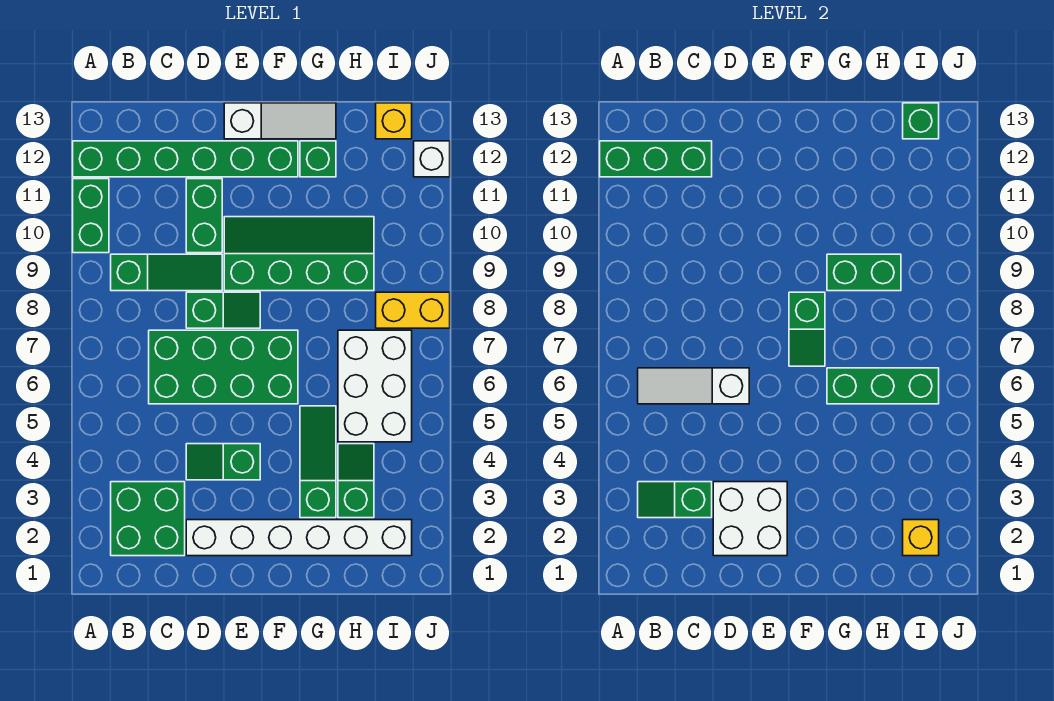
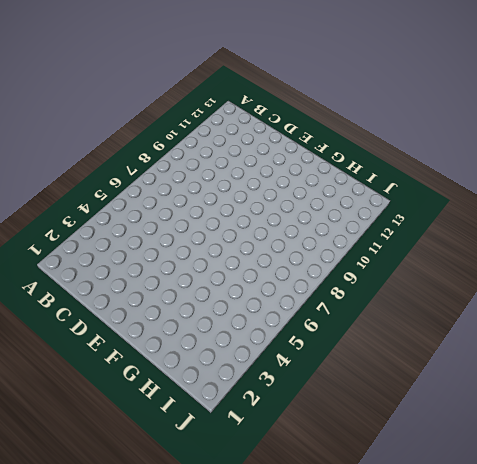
none -> green 1x2 brick [73,179,109,253]
none -> green 1x6 brick [73,141,298,177]
none -> green 2x2 brick [111,482,185,556]

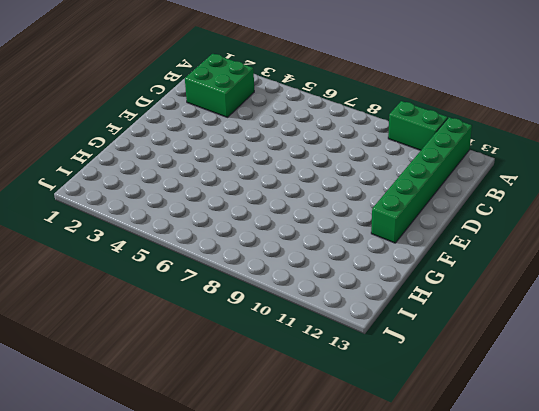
none -> green 1x3 slope [111,254,222,291]
none -> green 2x4 brick [149,330,298,404]
none -> white 1x6 brick [186,520,412,556]

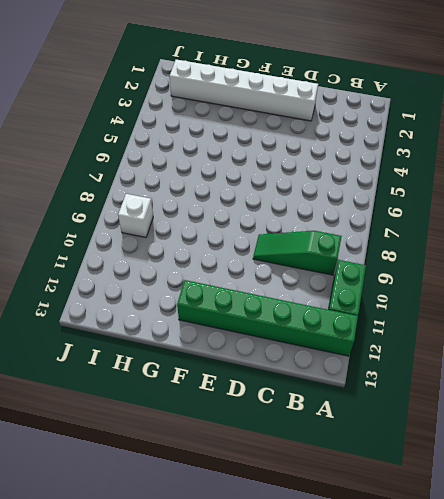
white 1x1 brick [118,194,153,237] -> white 1x1 brick moved to [414,141,450,177]
none -> green 2x2 brick [111,482,185,556]
none -> green 2x4 brick [149,330,298,404]
none -> green 1x2 slope [186,444,260,480]

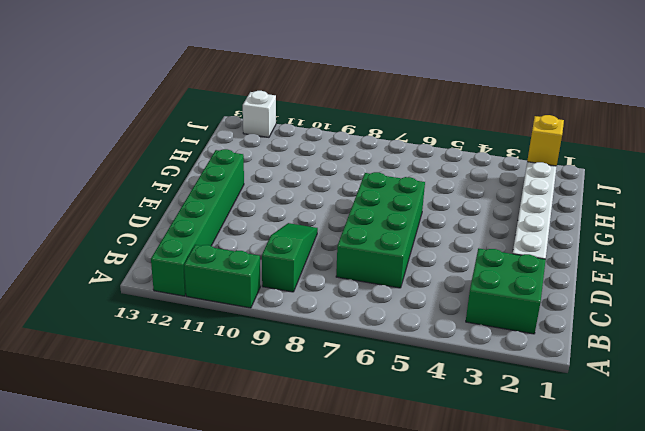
none -> green 1x2 slope [186,444,260,480]
none -> green 1x2 slope [186,292,260,328]
none -> green 1x2 brick [186,179,222,253]

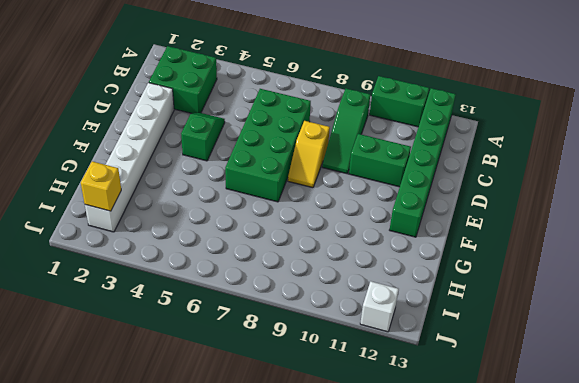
yellow 1x2 slope [288,121,330,188] -> green 1x2 slope [186,292,260,328]
none -> green 2x4 slope [224,217,374,291]
none -> white 1x3 slope [224,103,336,139]
none -> green 1x3 slope [300,406,336,518]

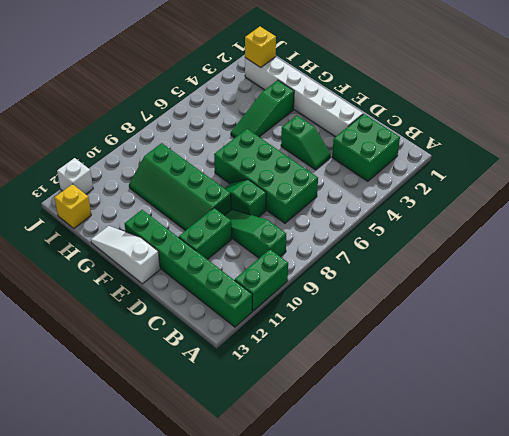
none -> green 1x1 brick [300,141,336,177]
none -> green 1x2 slope [338,444,374,518]
none -> white 2x3 brick [338,330,412,442]

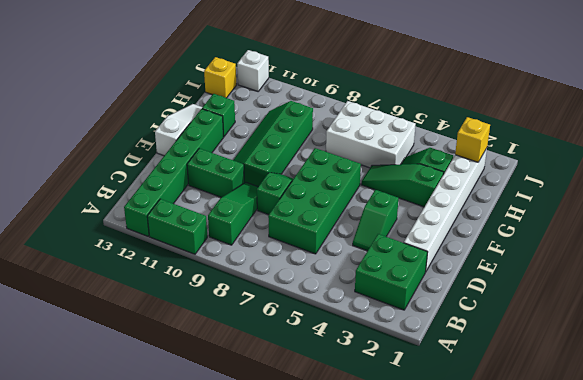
none -> yellow 1x2 brick [376,292,450,328]
none -> green 1x3 brick [600,141,712,177]
none -> green 1x2 slope [638,482,712,518]

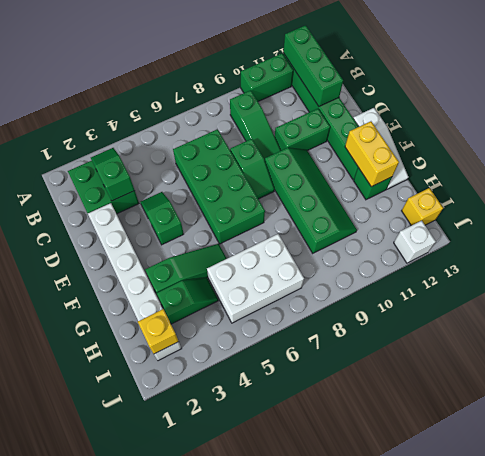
yellow 1x2 brick [345,121,399,187] -> yellow 1x2 brick moved to [376,292,450,328]
none -> white 1x3 slope [638,368,749,404]
none -> white 2x2 brick [713,482,787,556]
none -> green 1x2 slope [789,292,825,366]

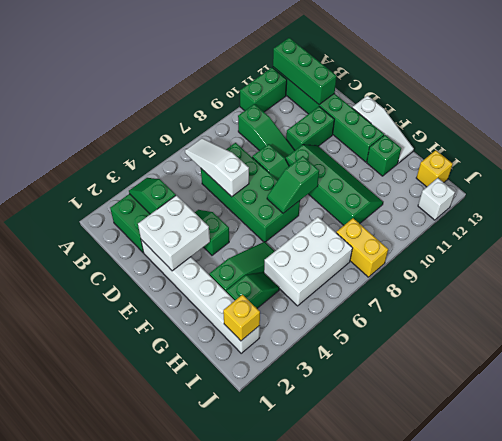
none -> green 1x3 brick [827,368,939,404]
none -> green 1x2 brick [827,254,901,291]
none -> green 1x1 brick [903,103,939,139]

